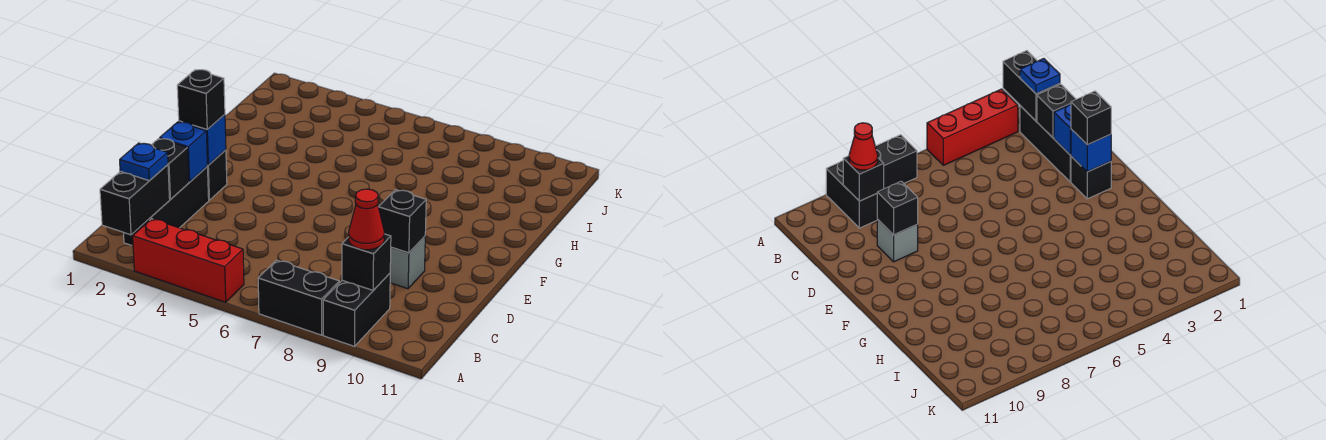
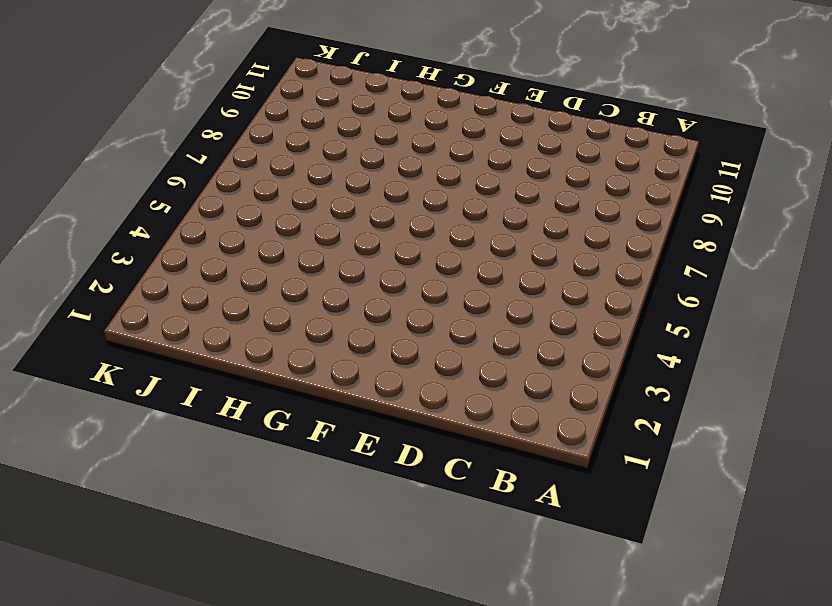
none -> red 1x3 brick [133,219,244,302]
none -> black 1x2 brick [258,260,339,335]
none -> black 1x2 brick [323,273,390,346]

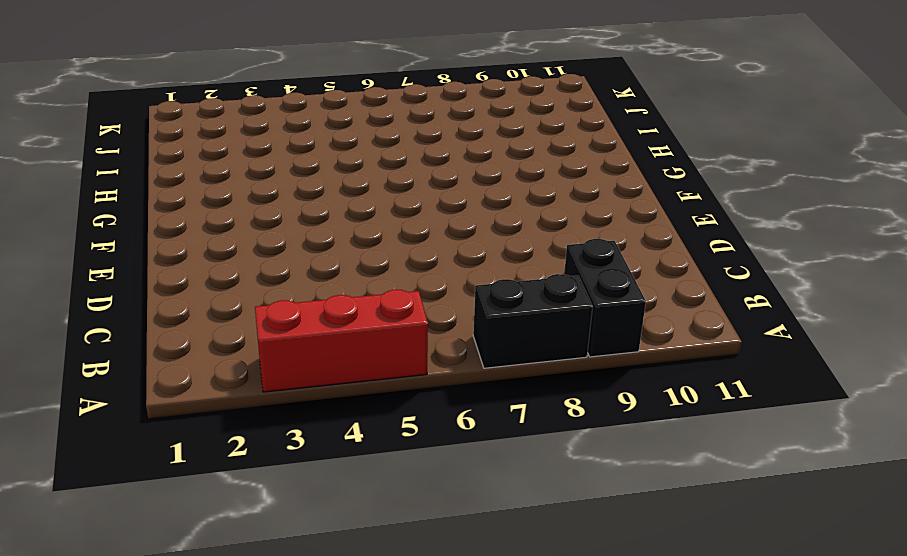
none -> black 1x3 brick [124,167,209,246]
none -> grey 1x1 brick [390,236,425,289]
none -> black 1x1 brick [207,150,227,200]

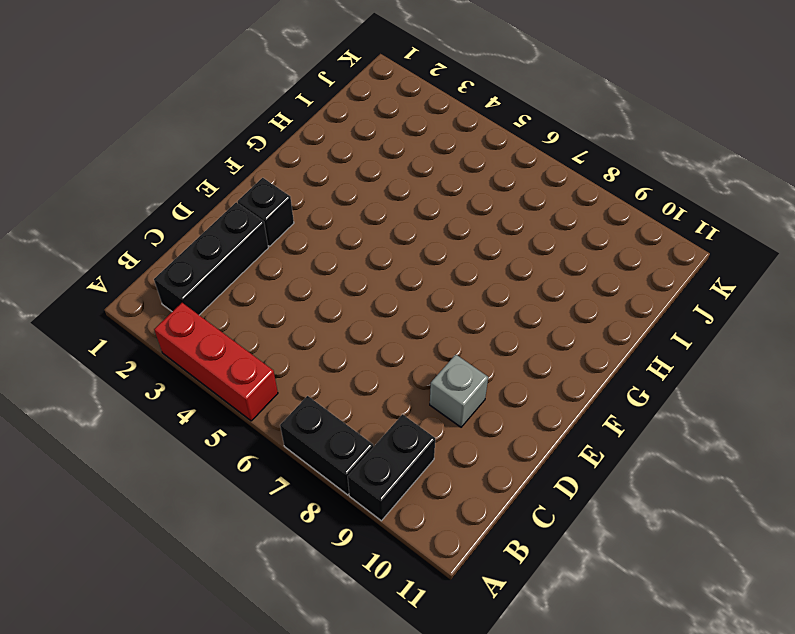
none -> black 1x2 brick [100,165,170,235]
none -> black 1x1 brick [342,234,391,290]
none -> black 1x1 brick [151,139,189,199]

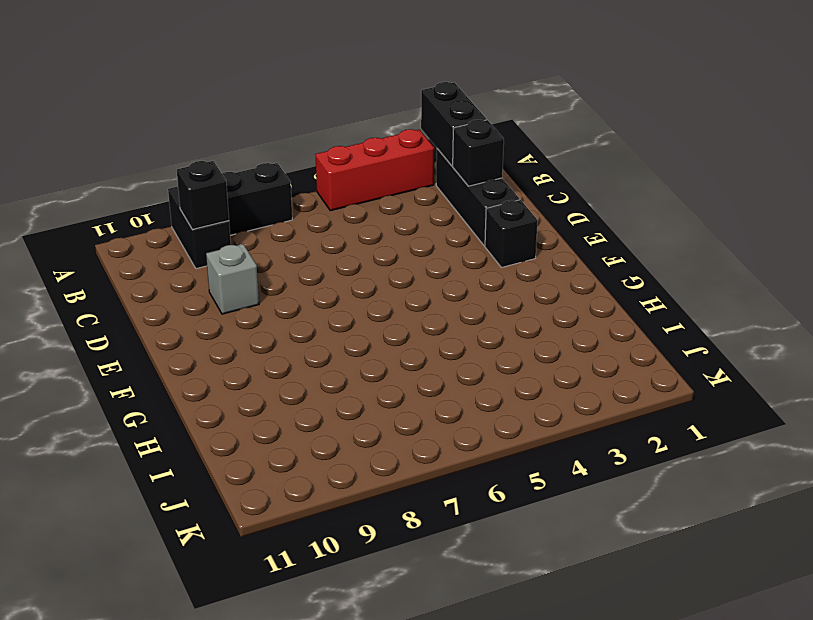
none -> blue 1x1 brick [160,122,208,182]
none -> black 1x1 brick [379,190,426,253]
none -> blue 1x1 brick [179,114,226,165]

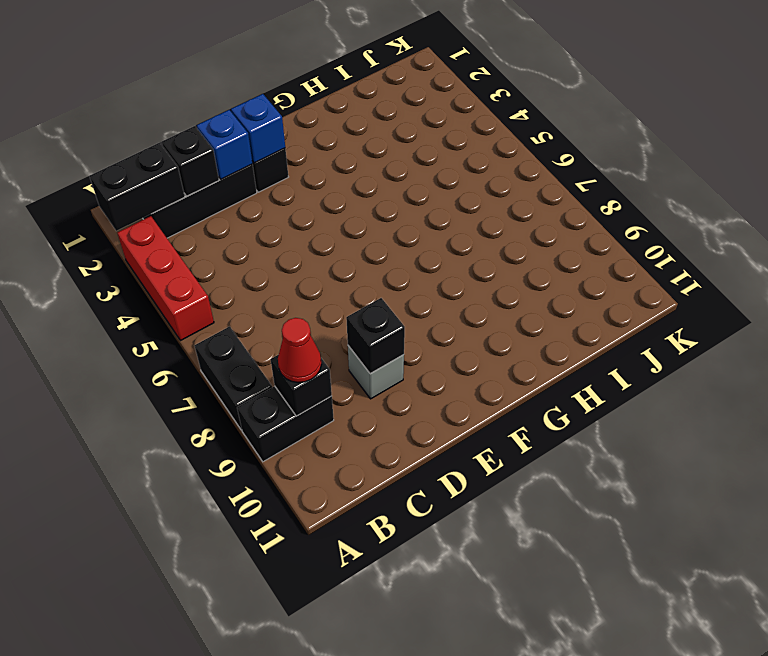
none -> blue 1x1 plate [120,143,168,181]
none -> black 1x1 brick [177,70,225,129]

